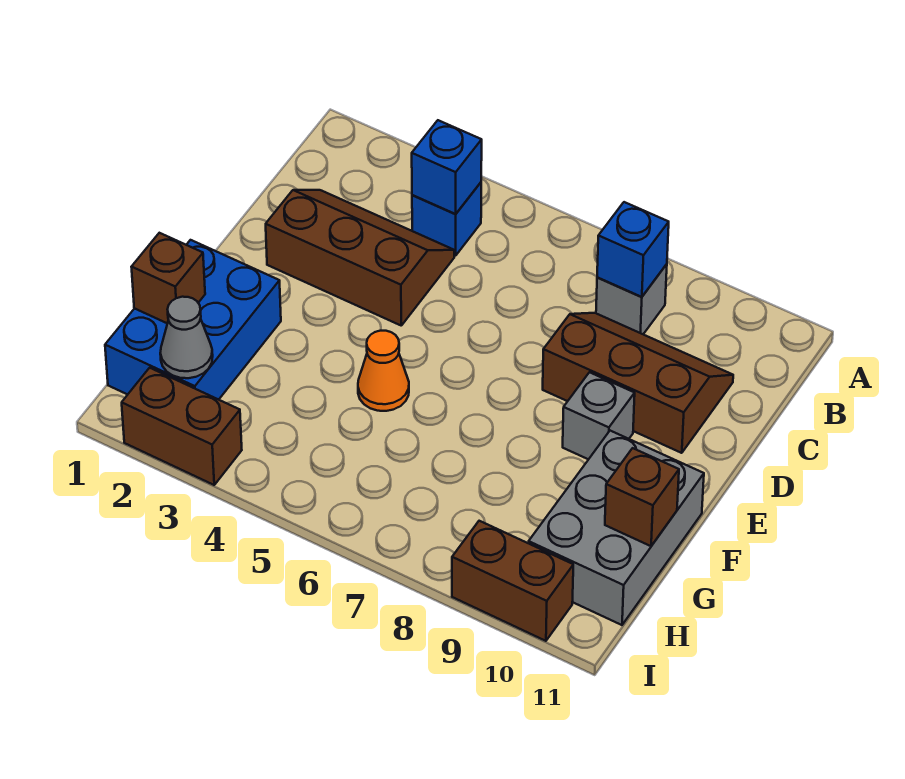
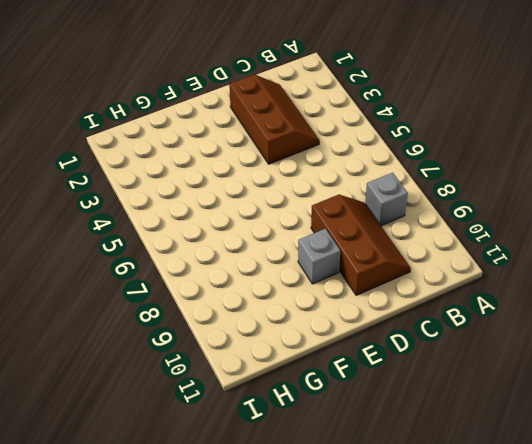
none -> blue 1x1 brick [412,183,481,256]
none -> blue 2x3 brick [105,240,281,400]
none -> orange 1x1 cone [358,331,409,411]

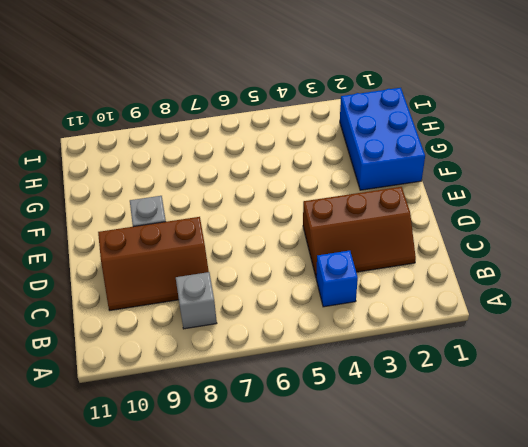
none -> orange 1x1 cone [358,331,409,411]
none -> grey 2x3 brick [529,431,704,625]
none -> brown 1x2 brick [122,368,242,485]

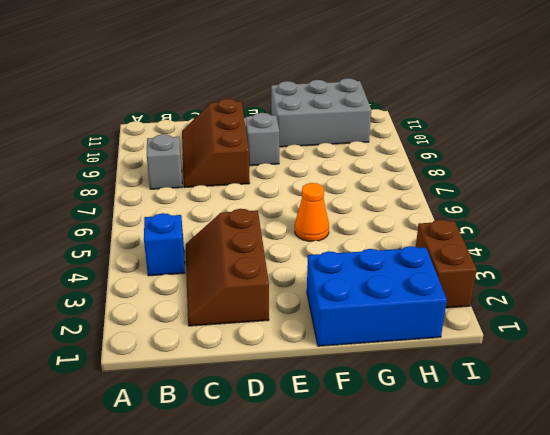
none -> brown 1x2 brick [452,521,573,641]
none -> blue 1x1 brick [412,120,482,214]
none -> blue 1x1 brick [597,202,669,297]

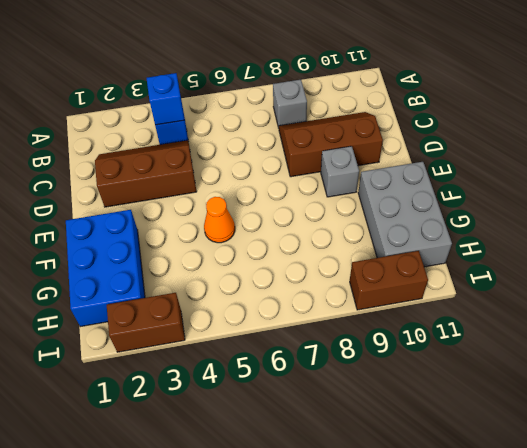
none -> blue 1x1 brick [597,202,669,297]
none -> brown 1x1 brick [132,233,205,323]
none -> brown 1x1 brick [605,448,679,546]

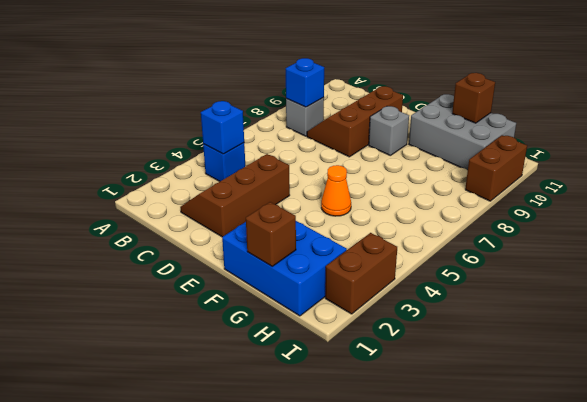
none -> grey 1x1 cone [160,297,213,378]

